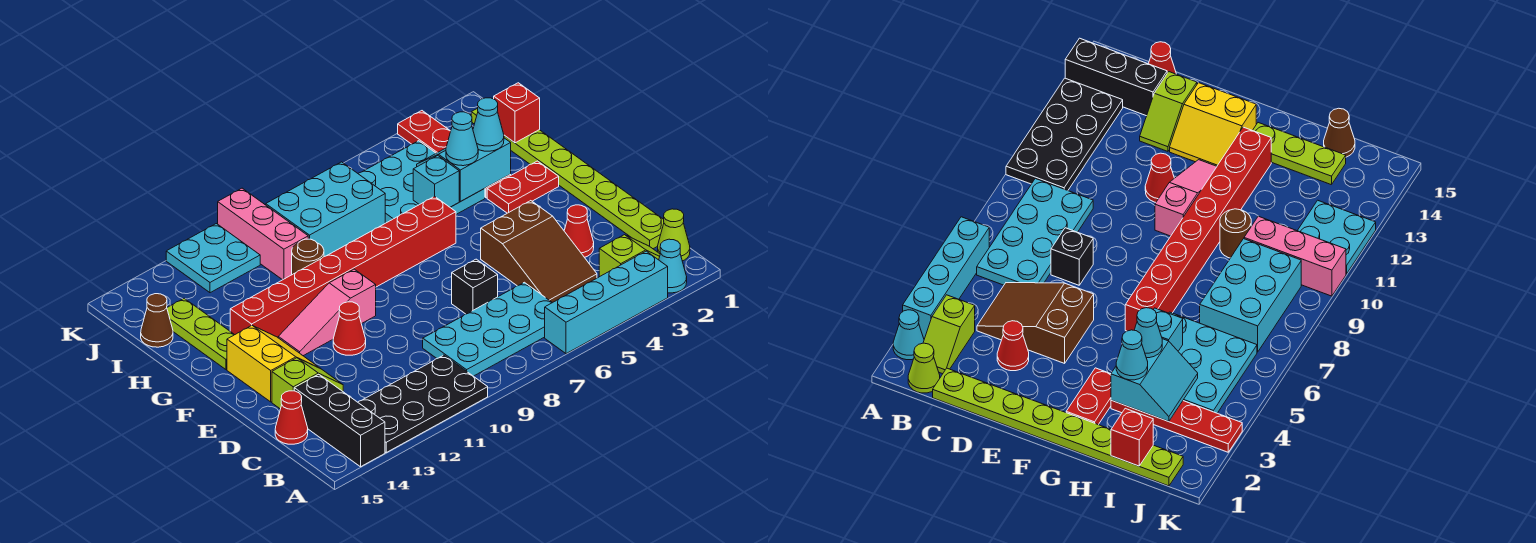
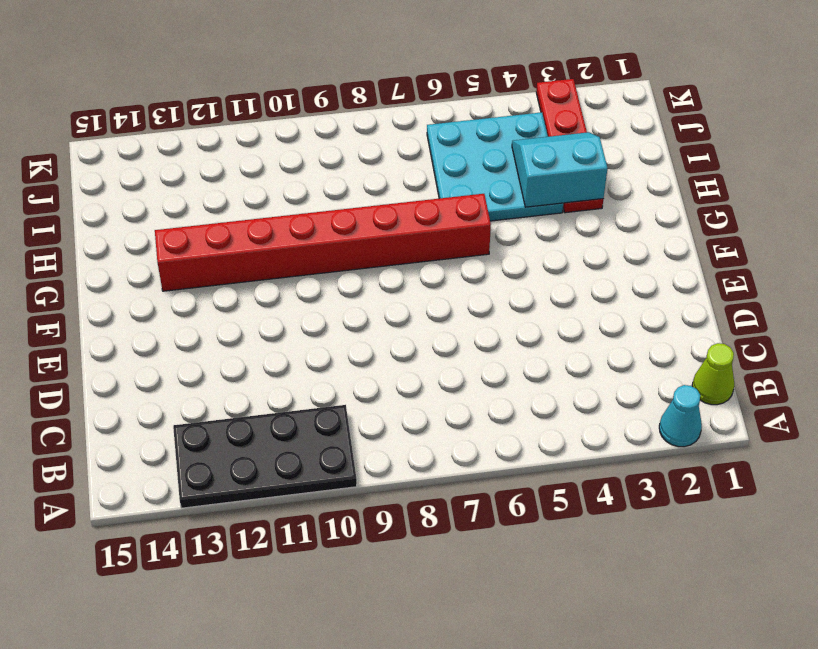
none -> cyan 1x4 brick [545,251,668,354]
none -> black 1x3 brick [294,374,385,467]
none -> lime 1x2 slope [599,235,660,277]
none -> cyan 2x4 plate [423,282,552,376]

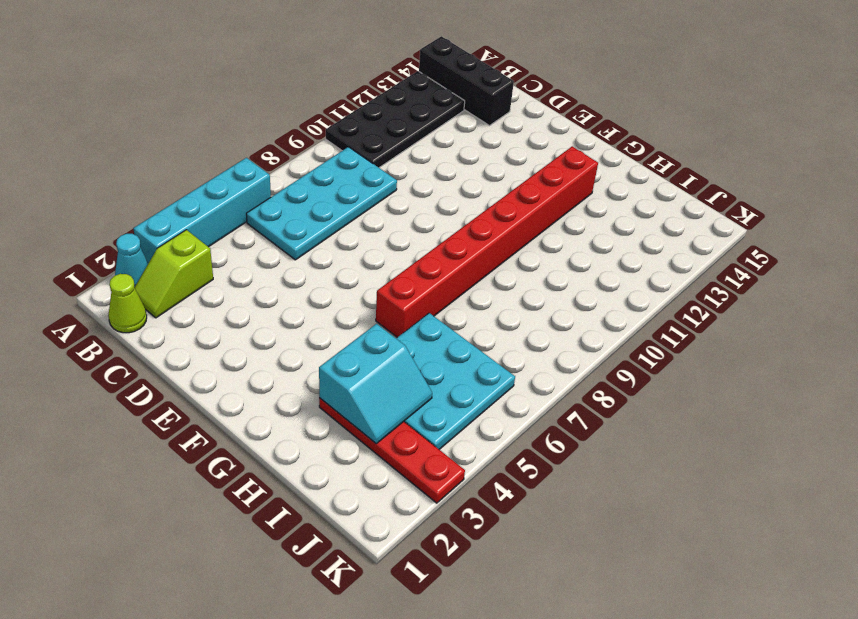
none -> lime 1x8 plate [471,108,664,249]
none -> brown 2x3 slope [481,201,597,303]
none -> red 1x1 cone [275,391,308,444]
none -> red 1x1 cone [564,205,594,257]

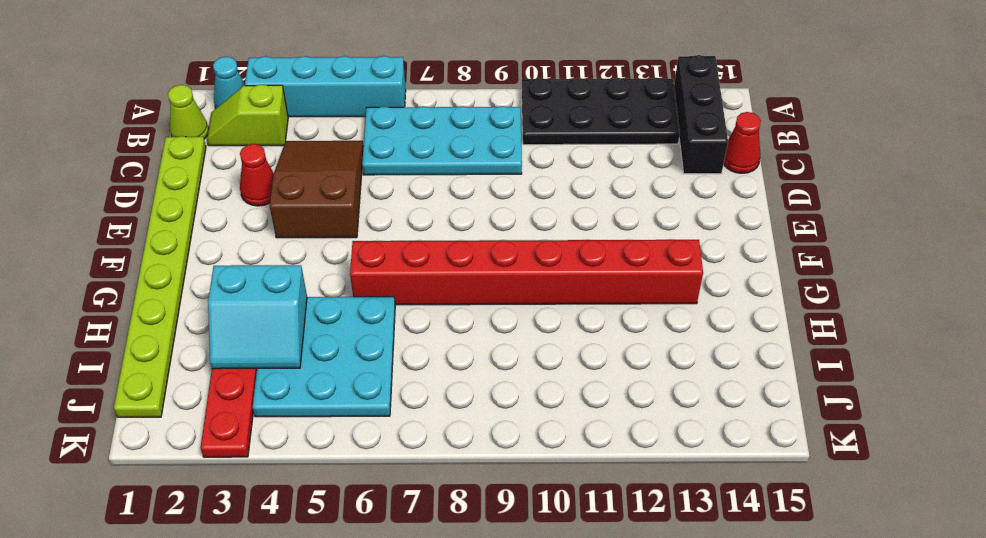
none -> black 1x1 brick [452,259,498,314]
none -> lime 1x2 slope [272,358,343,409]
none -> red 1x1 cone [333,302,366,355]
none -> yellow 2x2 slope [227,326,319,402]

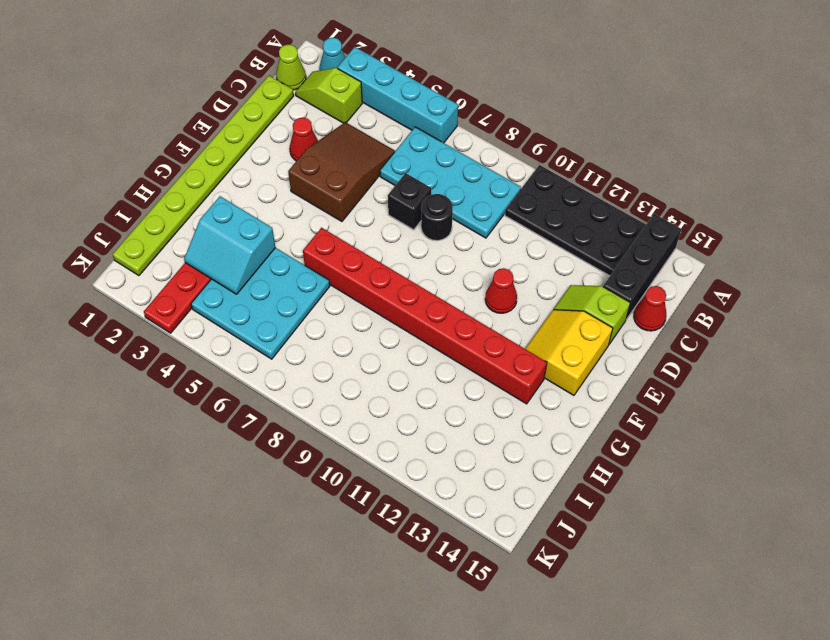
black 1x1 round brick [421,194,453,241] -> none
none -> pink 1x3 slope [278,269,376,356]
none -> red 1x2 plate [487,161,559,213]
none -> lime 1x3 plate [167,298,234,369]
none -> brown 1x1 round brick [292,239,324,275]

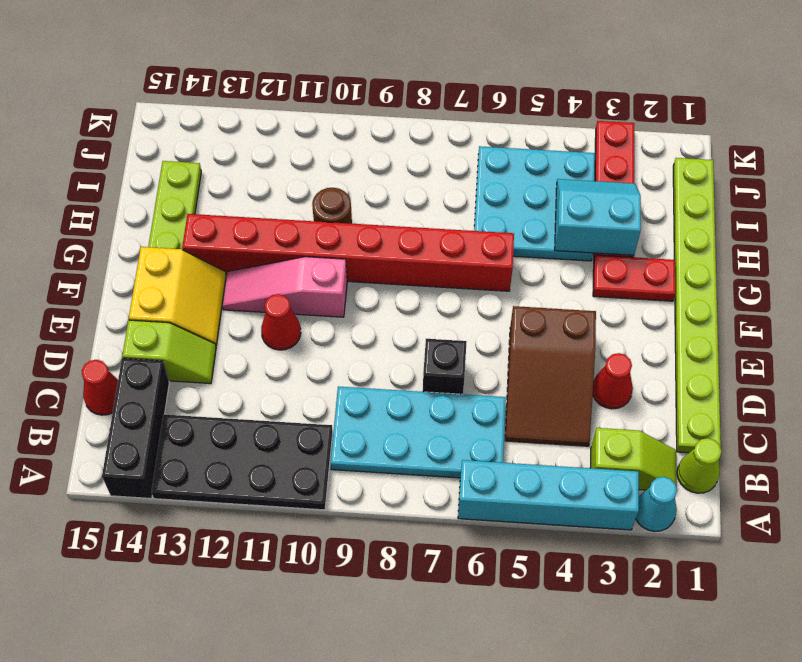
none -> cyan 2x3 brick [266,162,385,257]
none -> pink 1x3 brick [218,188,308,280]
none -> brown 1x1 cone [141,294,173,347]
none -> cyan 2x2 plate [166,224,260,293]

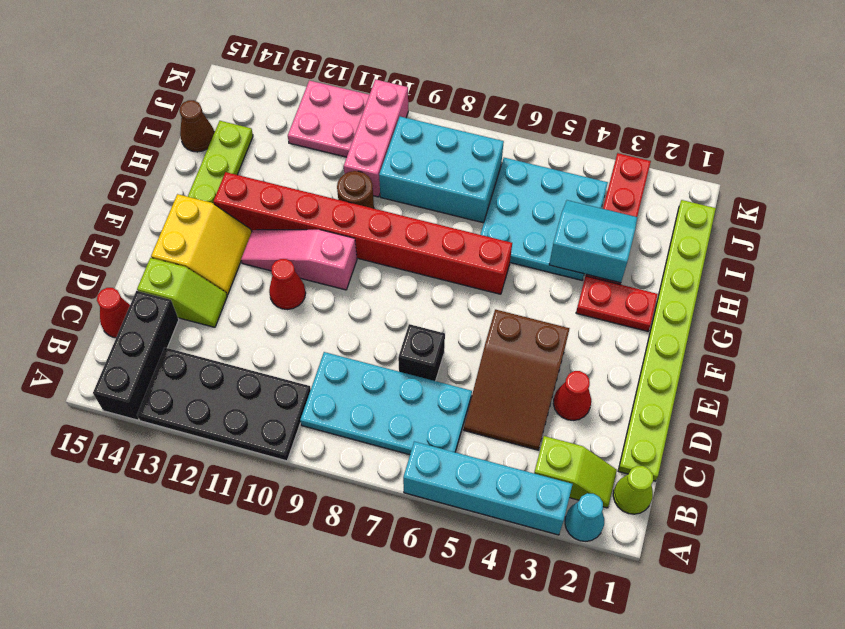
pink 2x2 plate [288,80,369,157] -> cyan 2x2 plate [166,224,260,293]
none -> cyan 1x1 brick [413,156,459,207]
none -> red 1x1 brick [494,83,540,143]
none -> cyan 1x1 cone [473,98,504,151]
none -> cyan 1x1 cone [446,112,478,166]

